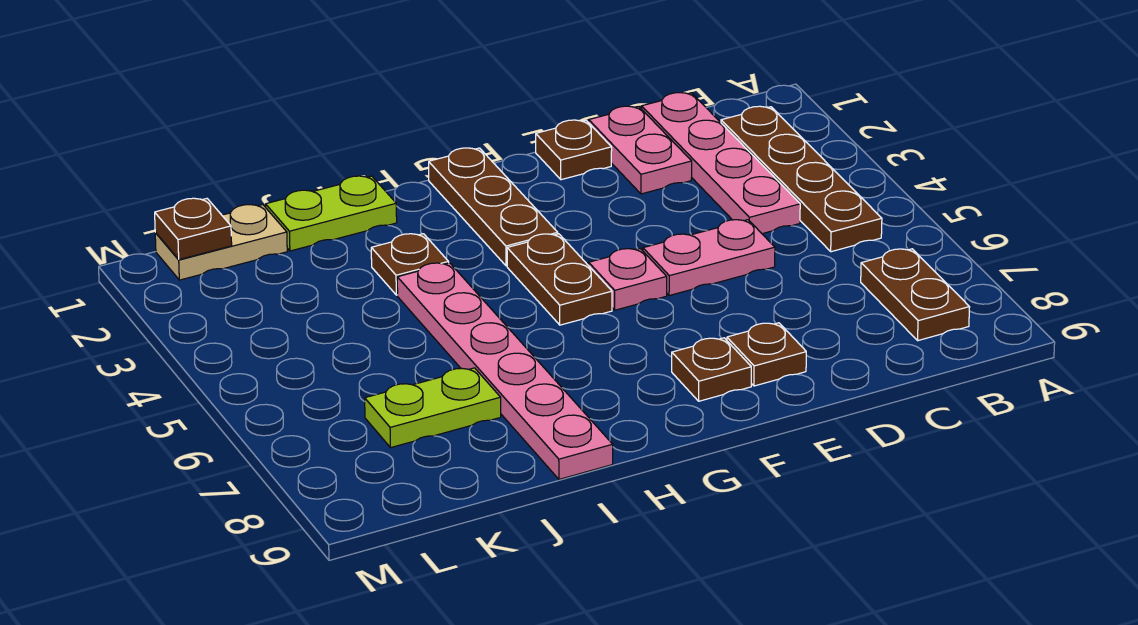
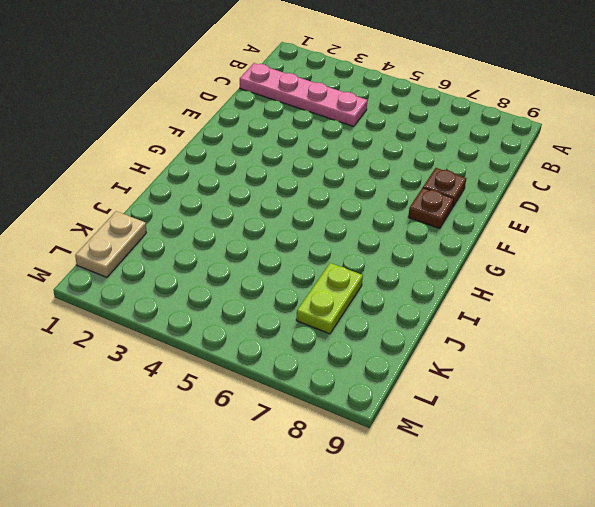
none -> brown 1x4 plate [721,106,882,252]
none -> brown 1x2 plate [861,249,970,341]
none -> pink 1x2 plate [589,106,692,194]

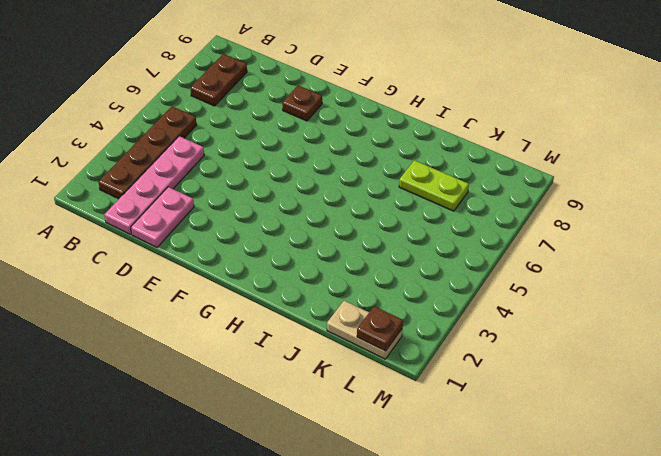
none -> pink 1x2 plate [643,220,775,296]
none -> brown 1x1 plate [536,120,612,180]
none -> pink 1x1 plate [589,249,667,310]

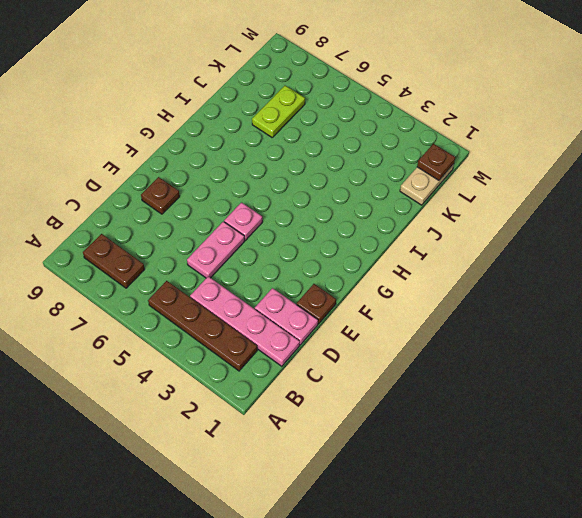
none -> brown 1x1 plate [672,338,751,401]
none -> brown 1x3 plate [429,148,558,266]
none -> brown 1x2 plate [507,234,612,325]

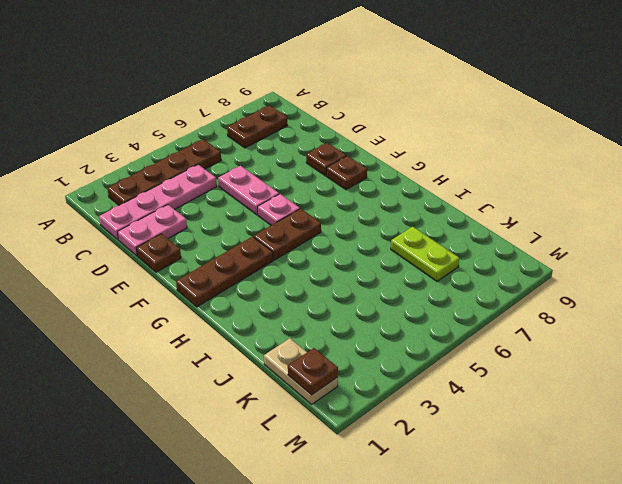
none -> lime 1x2 plate [266,176,397,251]
none -> brown 1x1 plate [371,234,449,295]
none -> pink 1x6 plate [397,263,613,479]

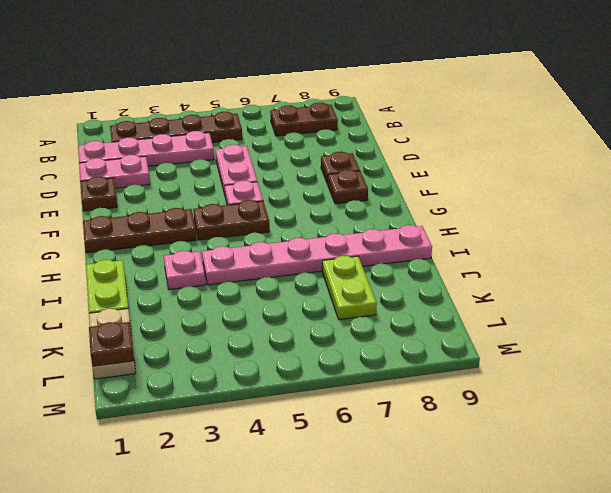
pink 1x1 plate [164,251,205,290] -> brown 1x1 plate [371,234,449,295]

